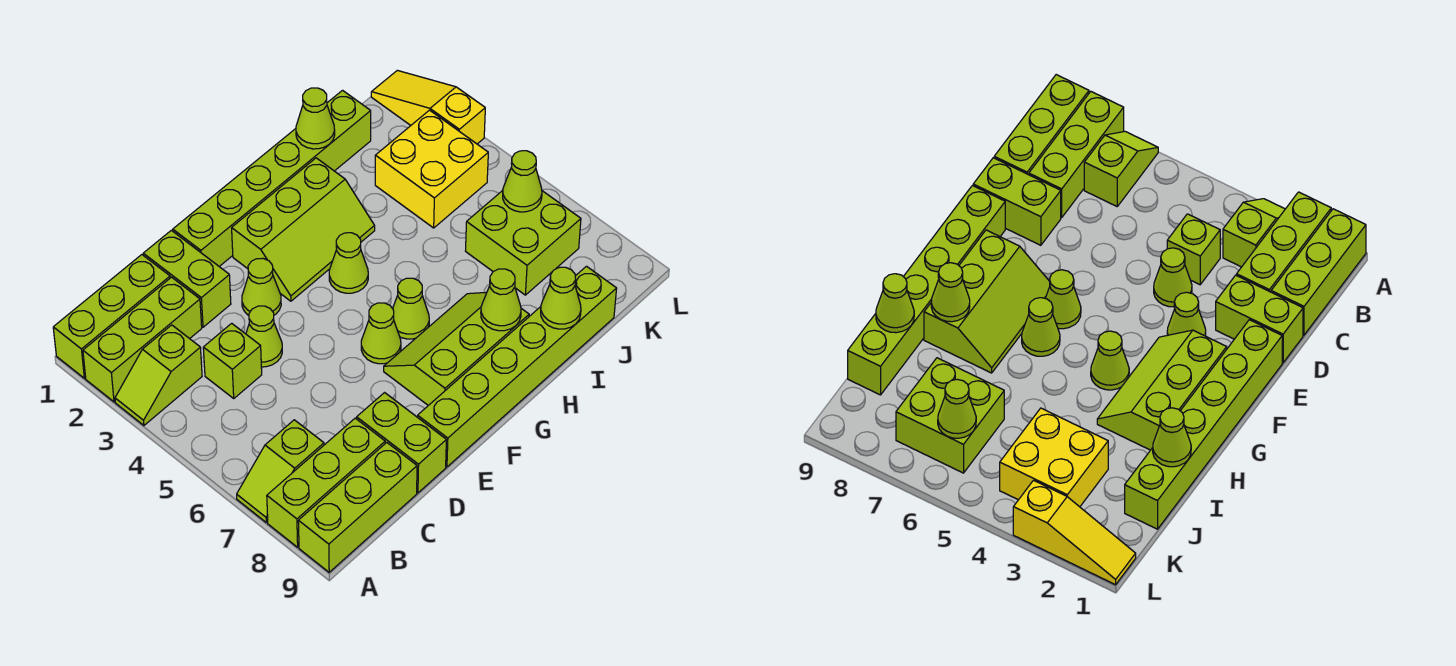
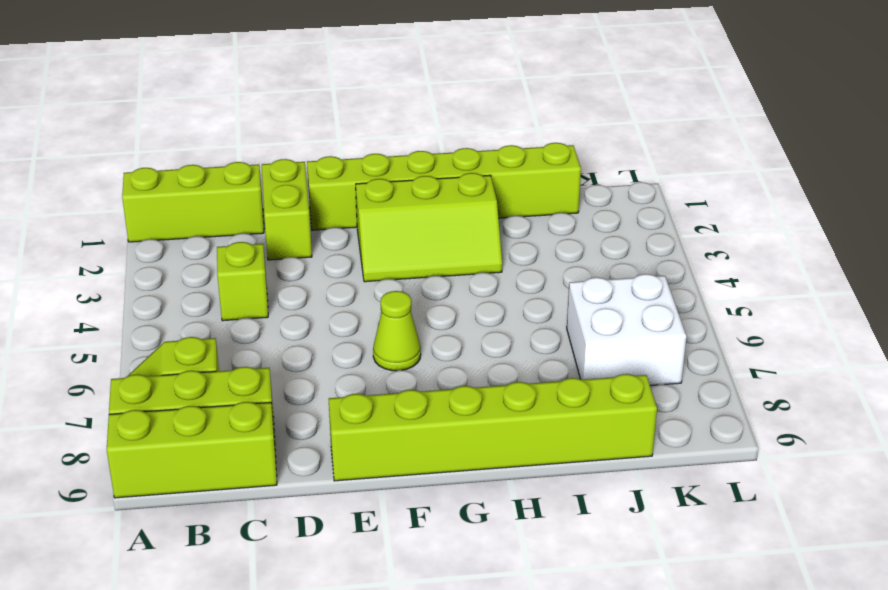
white 2x2 brick [567,274,686,386] -> lime 2x2 brick [466,191,581,295]
none -> lime 1x3 brick [83,277,202,402]
none -> lime 1x2 slope [115,325,202,425]
none -> lime 1x1 cone [246,306,282,367]

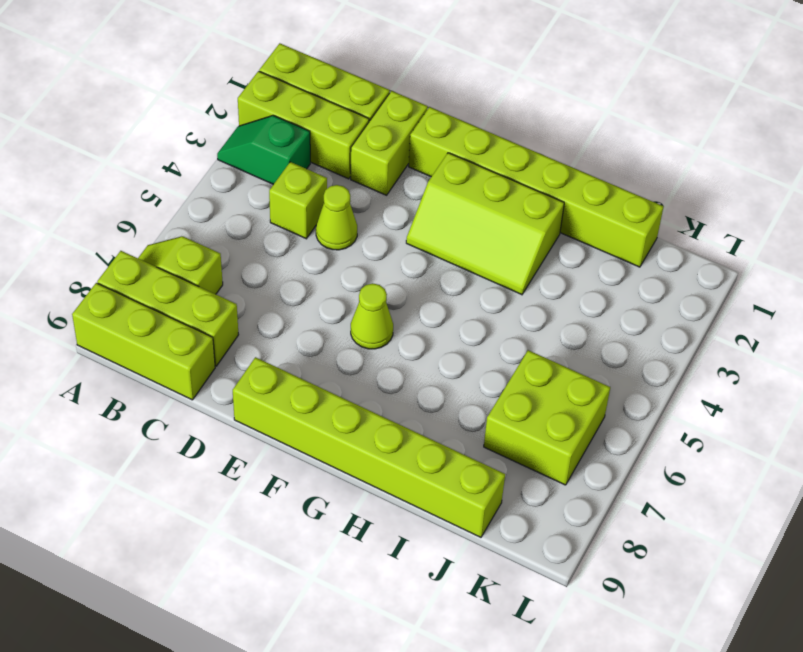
green 1x2 slope [217,115,310,184] -> lime 1x2 slope [115,325,202,425]
none -> lime 1x2 brick [357,393,446,493]
none -> lime 1x1 cone [242,258,281,315]
none -> lime 2x3 slope [384,292,529,405]

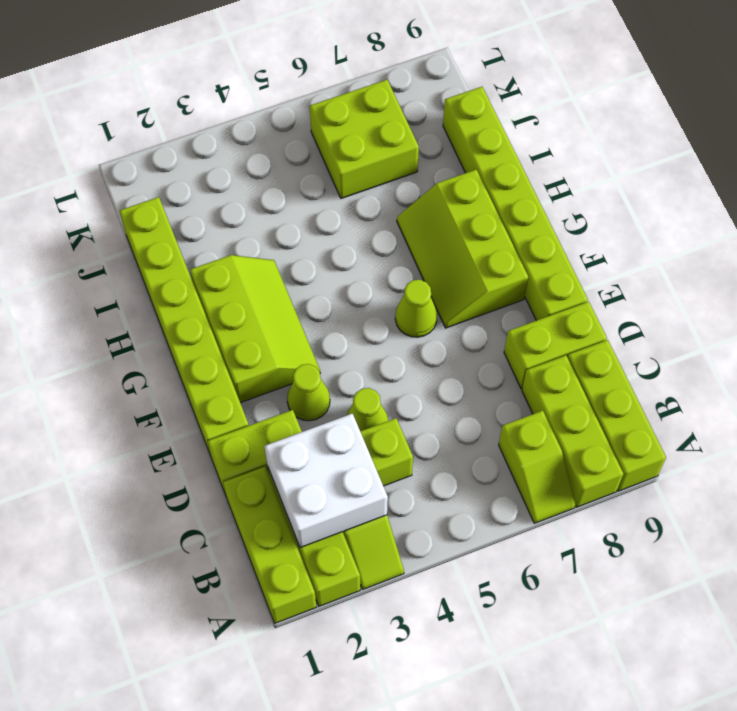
white 2x2 brick [264,414,388,548] -> none
none -> lime 1x1 cone [329,233,368,293]
none -> lime 1x1 cone [393,278,429,339]
none -> yellow 2x2 brick [375,110,488,228]

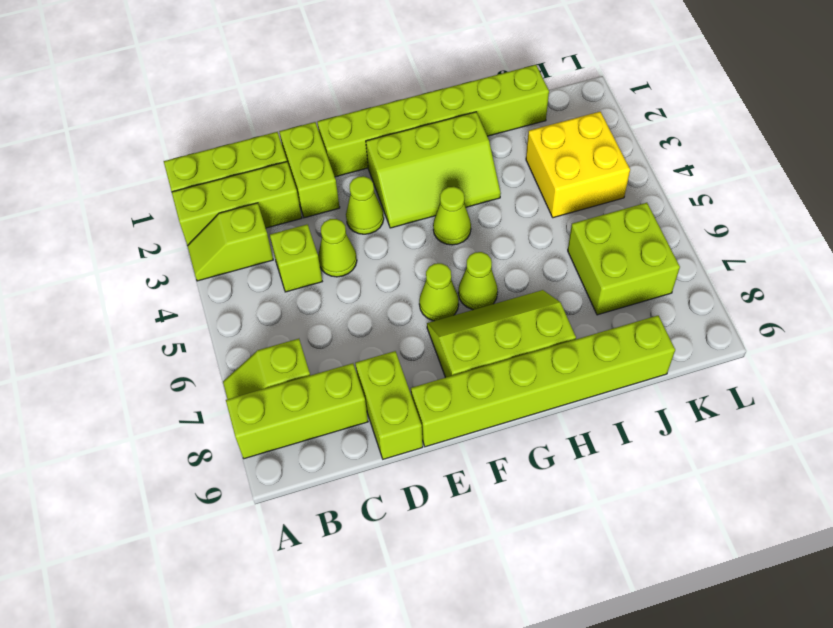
none -> lime 1x3 brick [298,443,417,572]
none -> yellow 1x3 slope [371,70,485,144]
none -> lime 1x1 cone [481,269,521,331]

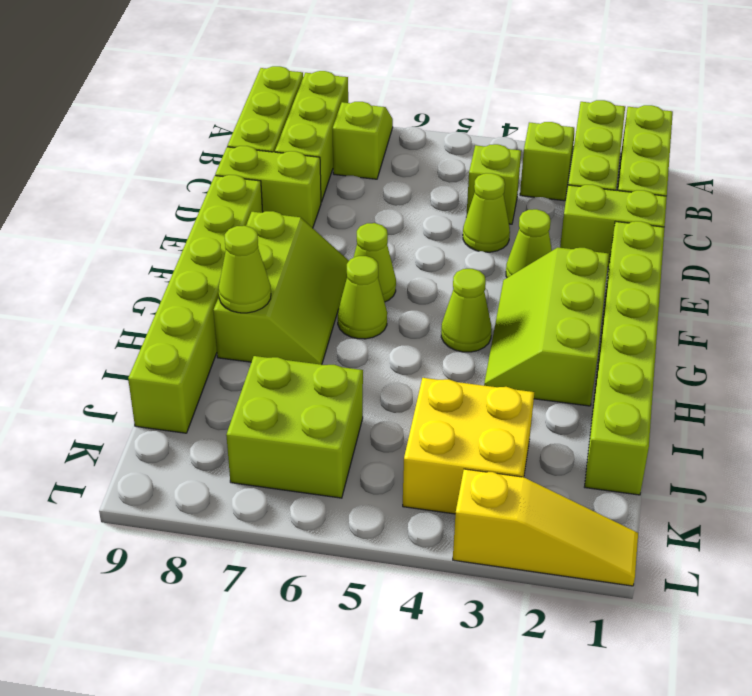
none -> lime 1x1 cone [296,88,335,149]
none -> lime 1x1 cone [541,267,581,329]
none -> lime 1x1 cone [503,151,542,212]

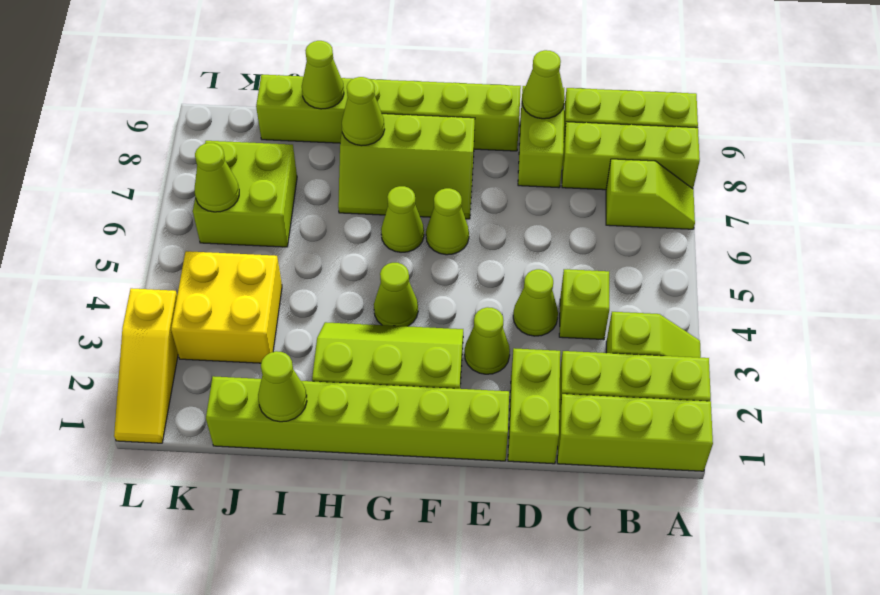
lime 1x1 cone [522,50,565,119] -> none

